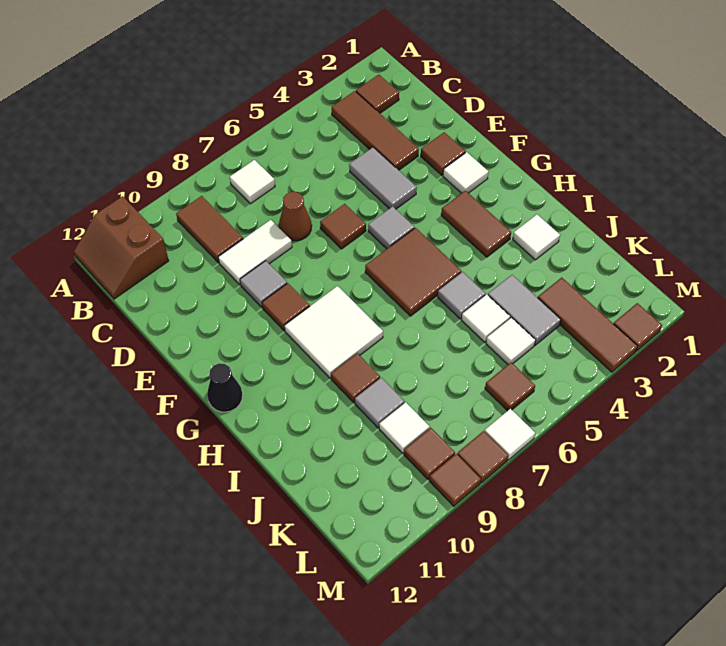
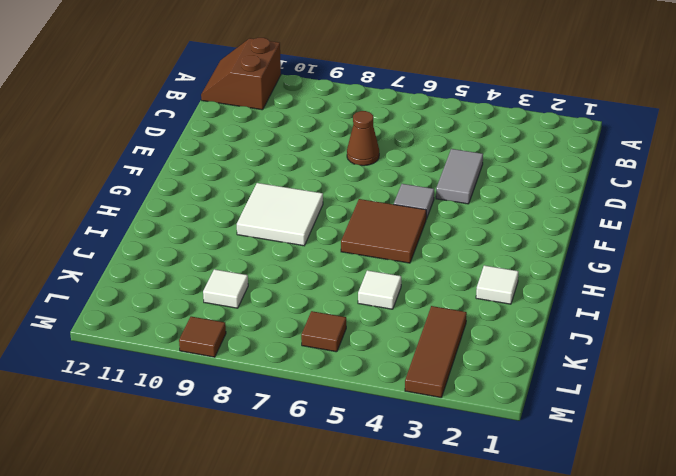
none -> brown 1x1 tile [356,75,399,113]
none -> brown 1x3 tile [331,91,419,170]
none -> white 1x1 tile [230,160,275,204]
none -> brown 1x2 tile [176,196,243,263]

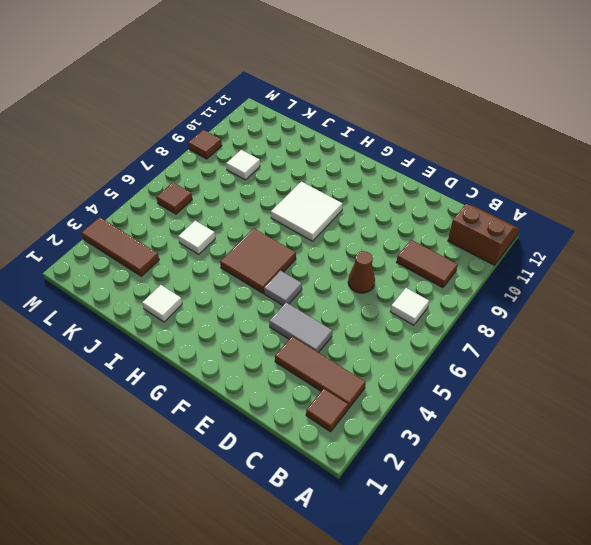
none -> white 1x2 tile [218,220,292,285]
none -> brown 1x1 tile [421,132,466,175]
none -> brown 1x1 tile [320,204,366,249]
none -> grey 1x1 tile [240,261,287,307]

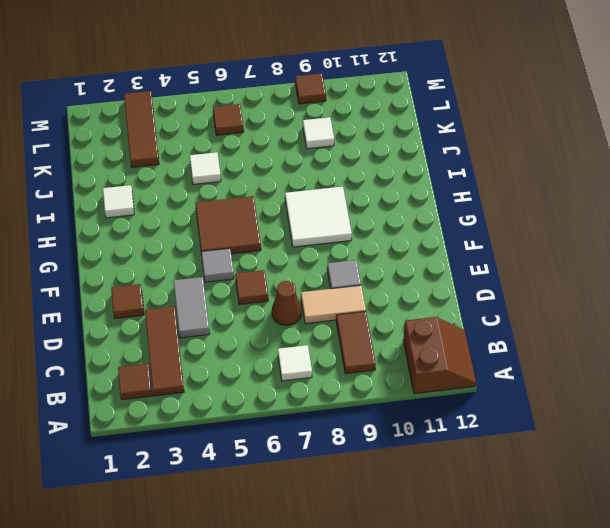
tan 1x2 tile [301,285,366,324] -> white 1x2 tile [218,220,292,285]
none -> white 1x1 tile [443,152,488,193]
none -> brown 1x1 tile [262,283,310,331]
none -> brown 1x2 tile [441,191,511,257]
none -> black 1x1 cone [207,363,243,412]

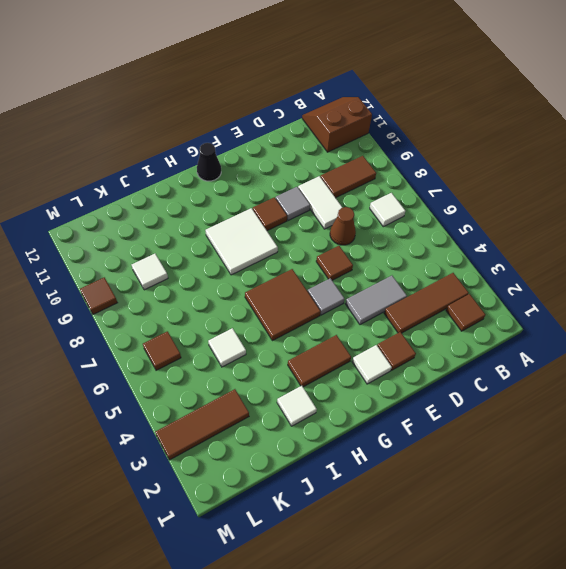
none -> grey 1x1 tile [438,272,486,319]
none -> brown 1x1 tile [331,353,380,403]
none -> grey 1x2 tile [488,275,561,345]
none -> grey 1x1 tile [355,378,405,428]

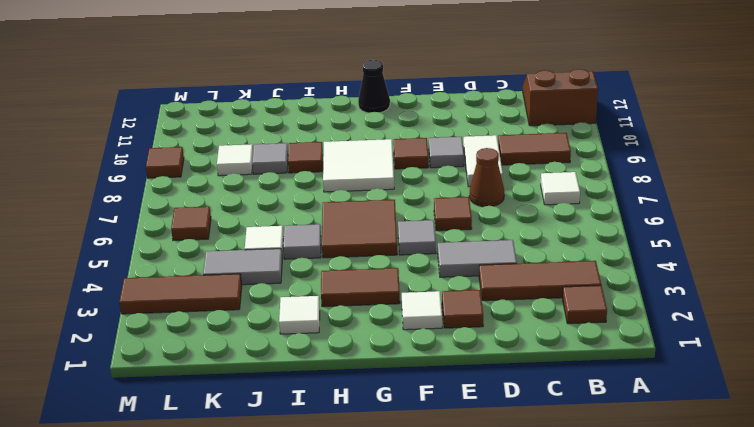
none -> white 1x1 tile [486,318,535,364]
none -> brown 1x1 tile [404,428,455,479]
none -> brown 1x1 tile [614,303,662,351]
none -> white 1x1 tile [485,409,535,460]

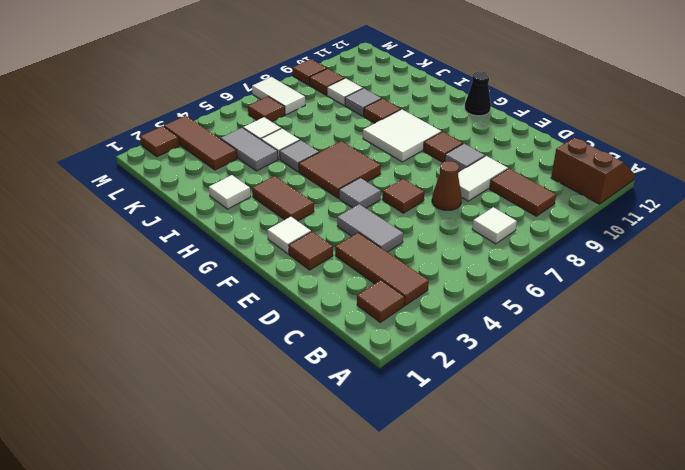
white 1x2 tile [252,77,305,115] -> white 1x1 tile [485,409,535,460]
none -> brown 1x1 tile [457,431,508,483]

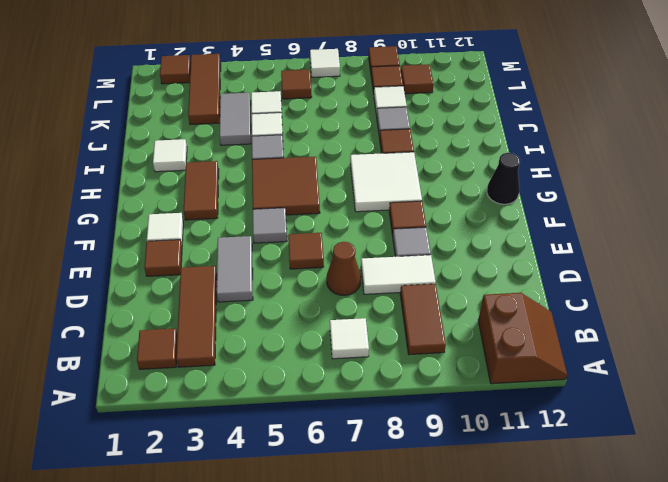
brown 1x1 tile [401,64,434,94] -> brown 1x1 tile moved to [457,431,508,483]

